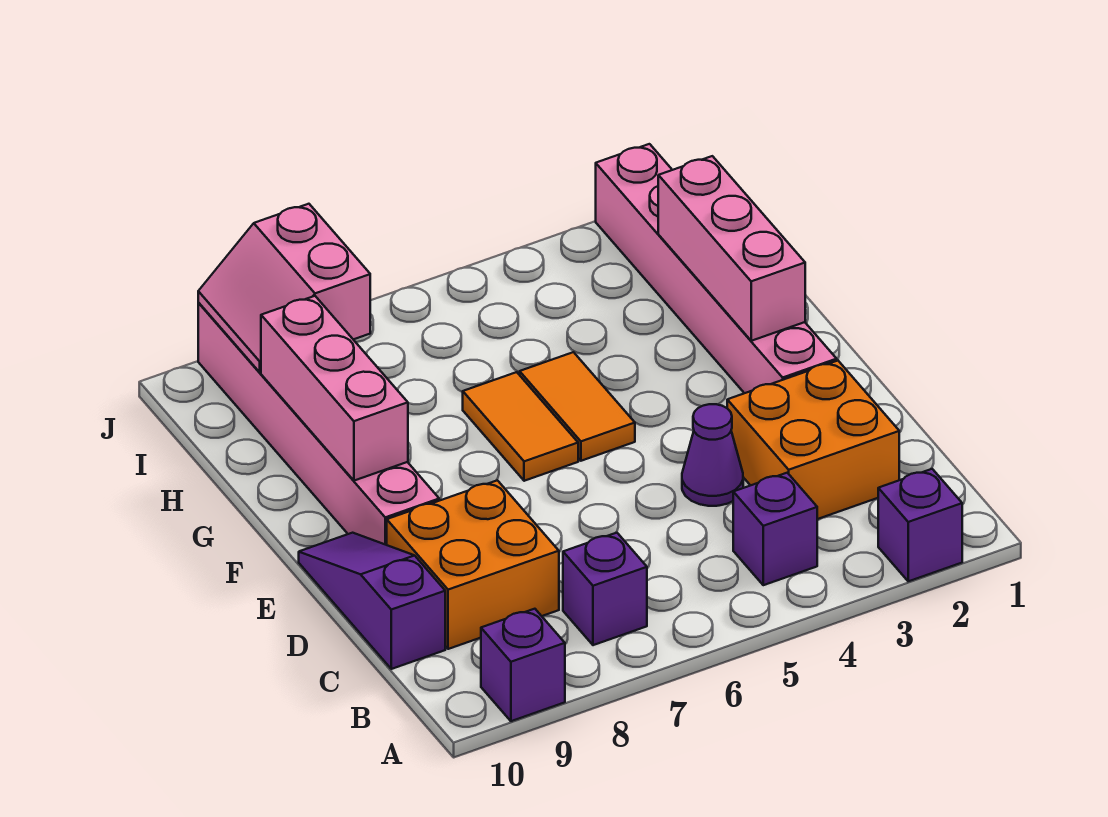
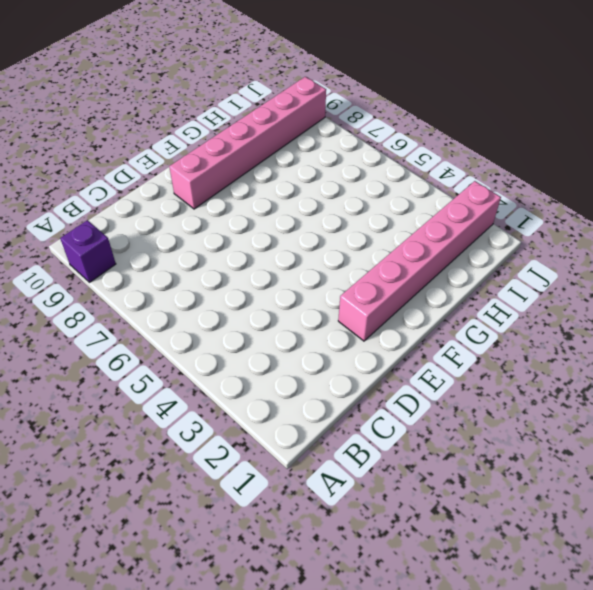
none -> purple 1x1 brick [878,469,962,581]
none -> purple 1x1 brick [733,473,817,585]
none -> purple 1x1 brick [563,533,647,645]

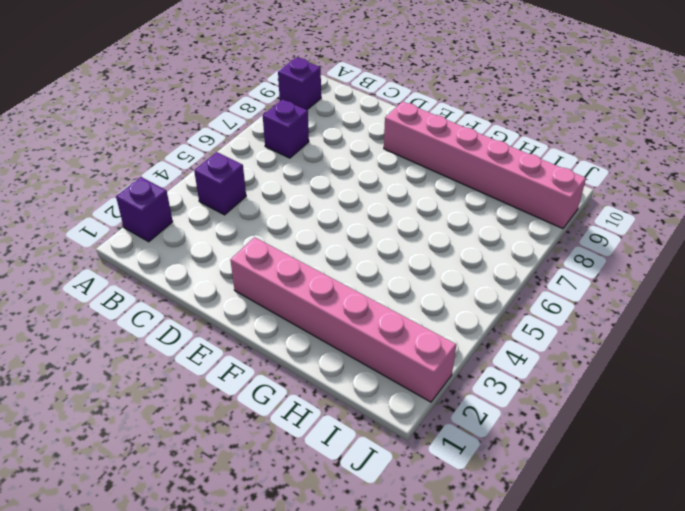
none -> orange 2x2 brick [727,361,899,519]
none -> orange 2x2 brick [387,480,559,649]
none -> purple 1x3 slope [299,533,445,669]

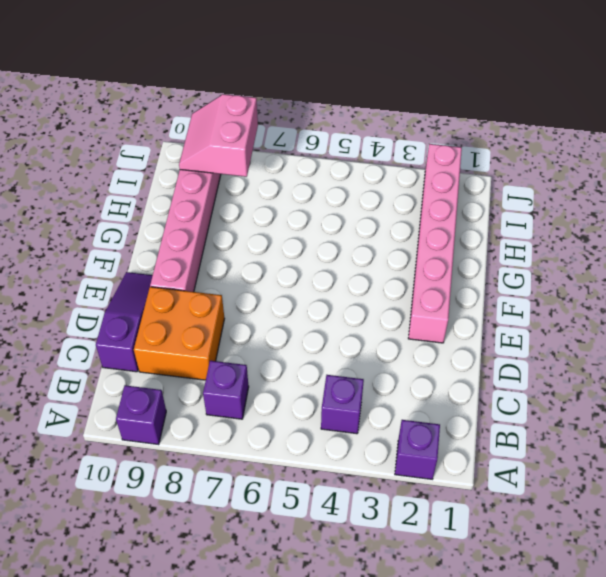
none -> orange 2x2 brick [727,361,899,519]
none -> purple 1x1 cone [682,404,743,506]
none -> orange 1x2 tile [520,352,635,461]

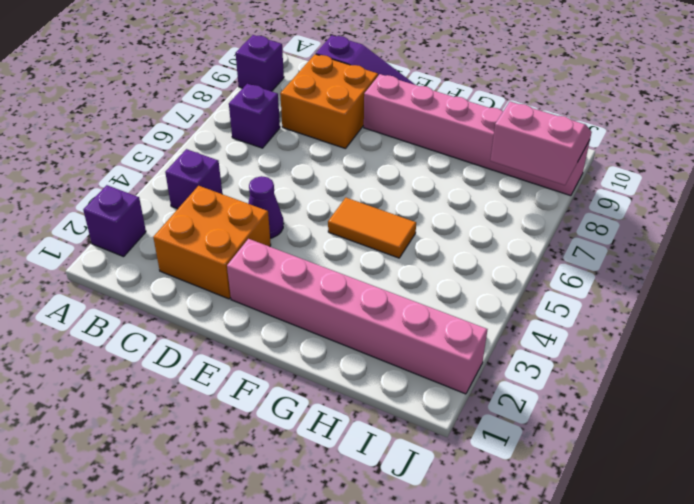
none -> orange 1x2 tile [463,372,578,481]
none -> pink 1x3 brick [658,156,805,341]
none -> pink 1x3 brick [261,296,408,481]

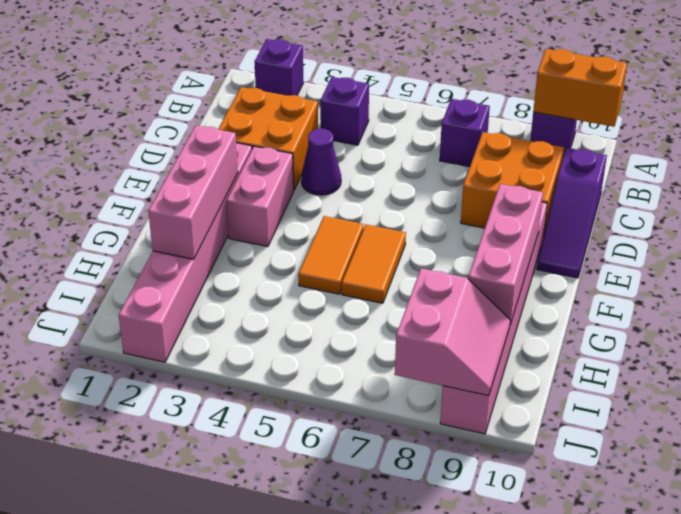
orange 1x2 brick [533,49,627,127] -> none
pink 1x2 brick [226,146,294,247] -> none

